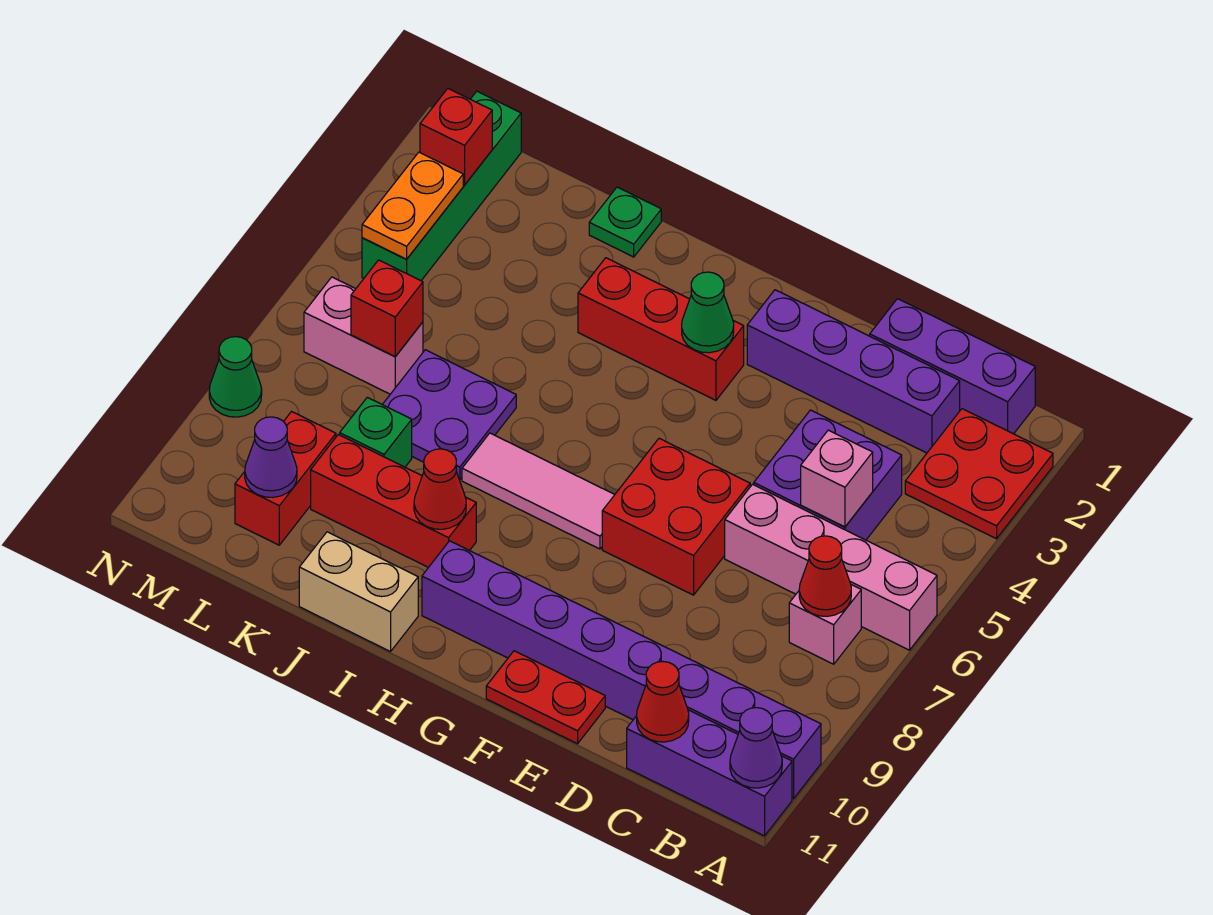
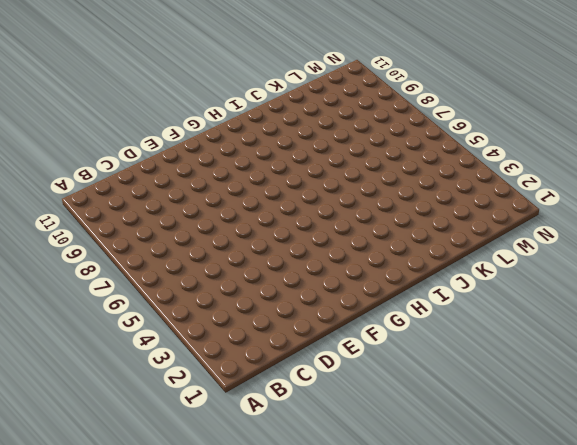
none -> red 2x2 plate [905,409,1053,539]
none -> pink 1x4 brick [725,484,937,650]
none -> purple 1x8 brick [422,541,821,799]
none -> purple 1x3 brick [627,710,792,836]

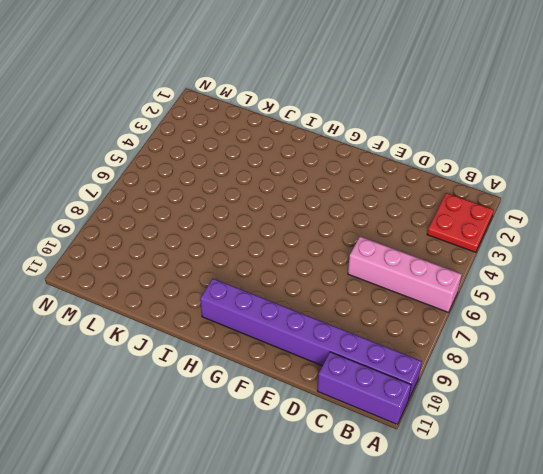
none -> purple 1x3 brick [870,299,1035,434]
none -> pink 1x1 brick [789,585,861,664]
none -> purple 1x4 brick [747,290,960,453]
none -> purple 2x2 brick [754,410,902,540]

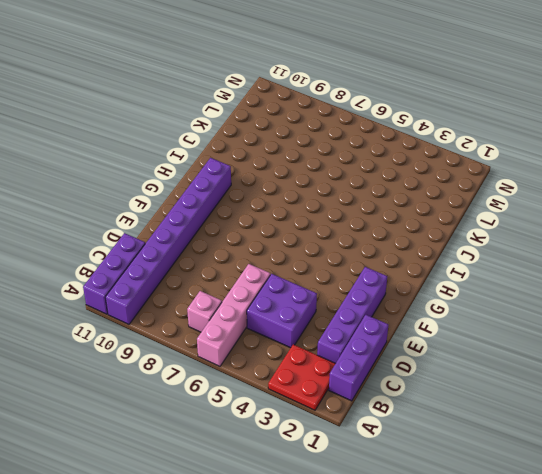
none -> red 2x2 brick [602,438,750,595]
none -> red 1x2 plate [486,651,605,744]
none -> red 1x3 brick [578,258,744,400]
none -> pink 1x3 tile [462,433,615,549]

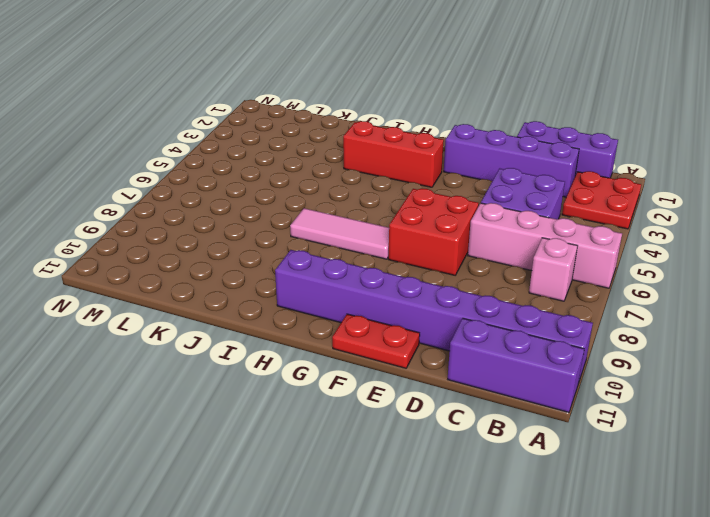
none -> red 1x3 brick [311,435,476,567]
none -> tan 1x2 brick [299,532,418,652]
none -> green 1x1 plate [589,187,661,257]
none -> purple 2x2 plate [382,350,516,480]

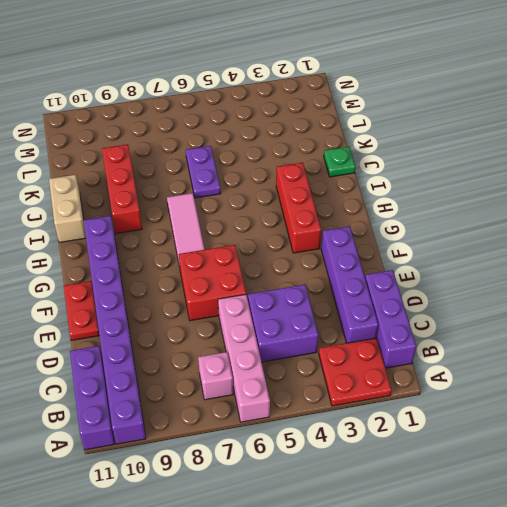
purple 1x2 plate [186,146,221,198] -> purple 2x2 plate [382,350,516,480]
none -> green 1x1 brick [340,397,412,467]
none -> pink 1x2 brick [304,277,423,394]
none -> red 1x2 brick [235,412,336,545]
none -> green 1x4 brick [362,91,521,281]

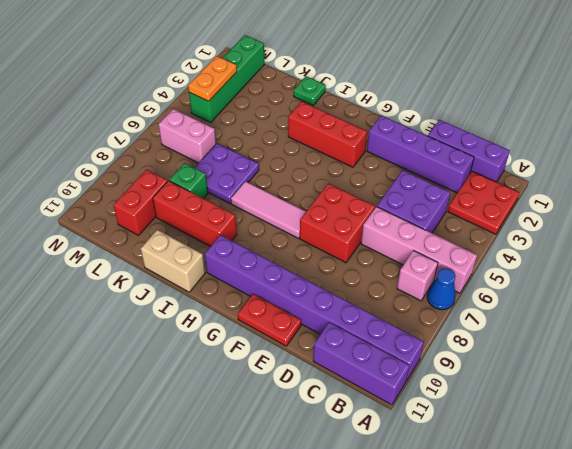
blue 1x1 cone [427,269,456,310] -> none
none -> green 1x1 cone [209,337,262,417]
none -> purple 1x1 cone [730,708,782,788]
none -> red 1x1 cone [799,536,851,616]
none -> pink 1x1 brick [801,430,873,527]

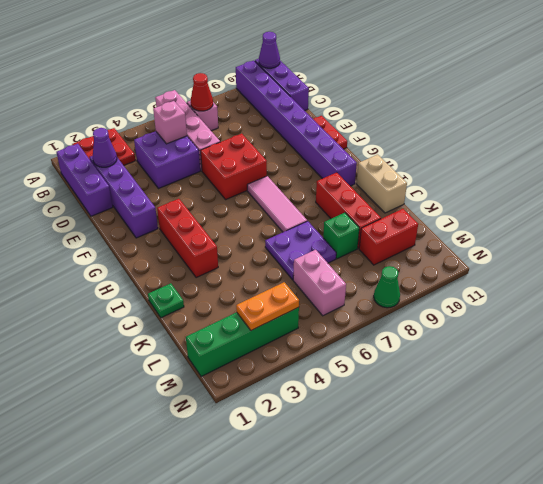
purple 1x1 cone [93,128,117,167] -> purple 1x1 cone moved to [245,417,297,497]
none -> red 1x1 cone [637,662,689,742]
none -> green 1x1 cone [682,272,734,353]
none -> red 1x1 cone [414,449,466,529]
none -> red 1x1 brick [351,260,423,357]

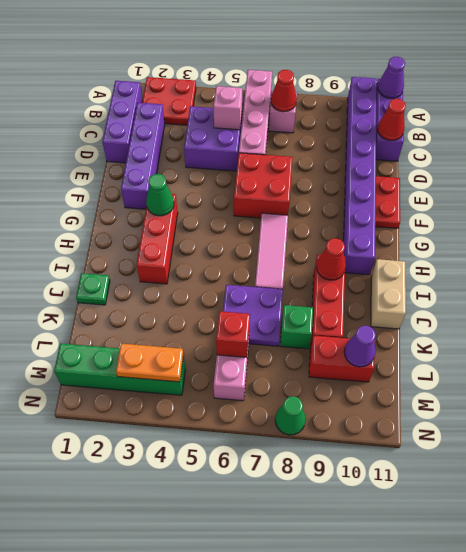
none -> red 1x1 brick [420,89,492,185]

